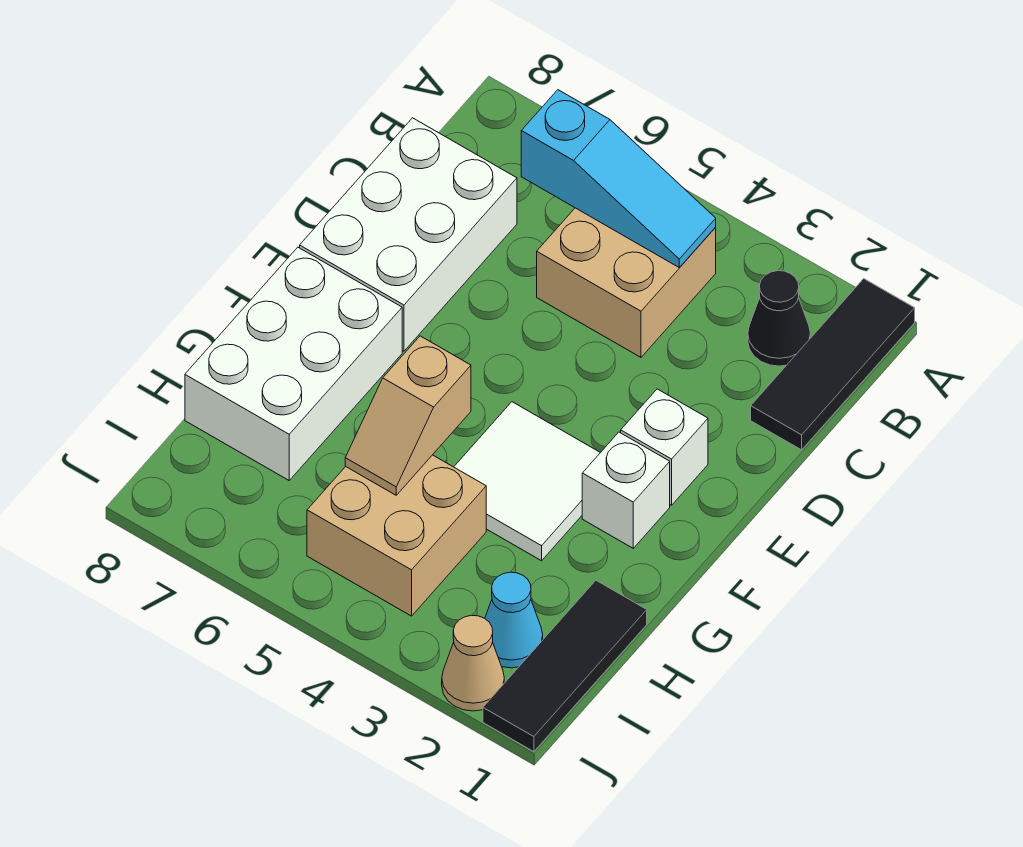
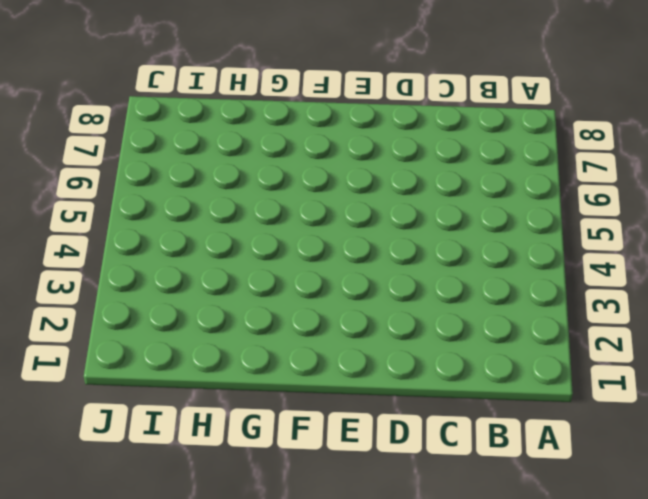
none -> black 1x3 tile [751,279,915,450]
none -> black 1x1 cone [748,271,810,366]
none -> tan 2x2 brick [537,208,716,357]

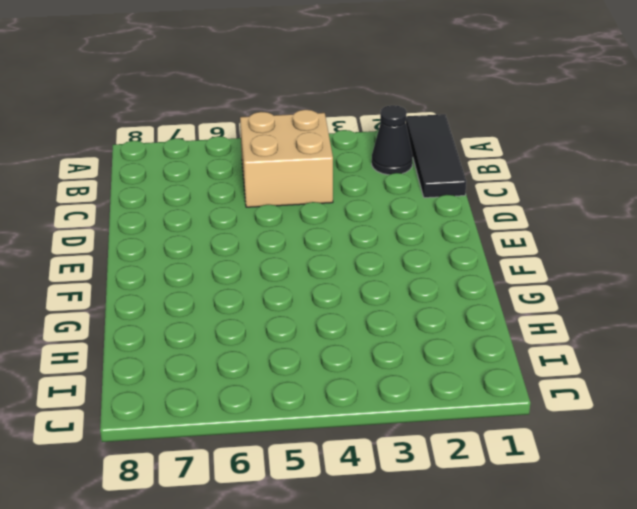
none -> white 2x3 brick [300,118,517,351]
none -> white 1x1 brick [621,389,708,505]
none -> white 1x1 brick [582,432,670,548]

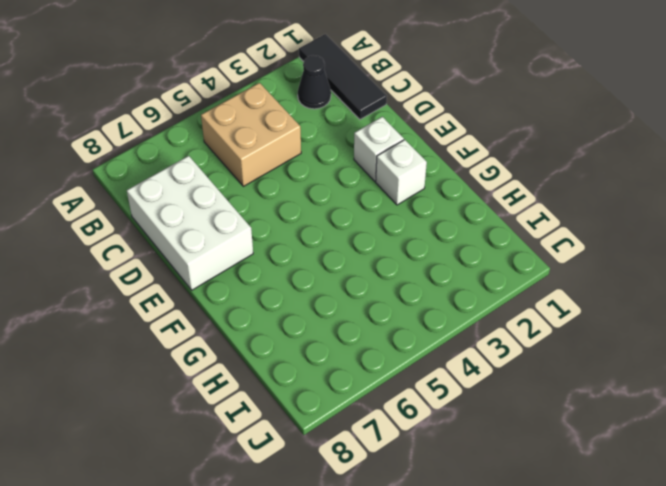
none -> white 2x2 tile [454,402,600,561]
none -> white 2x3 brick [185,247,402,480]
none -> black 1x3 tile [483,581,647,752]

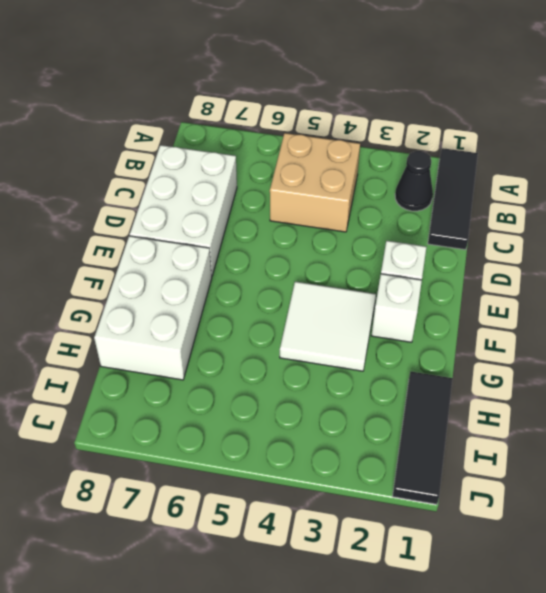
none -> tan 2x2 brick [307,455,486,616]
none -> cyan 1x1 cone [485,572,543,668]
none -> tan 1x1 cone [442,615,504,711]

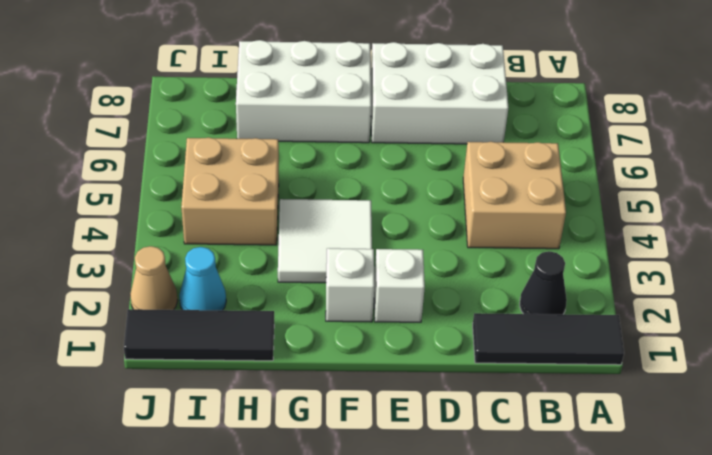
none -> cyan 1x3 slope [521,90,716,268]
none -> tan 1x2 slope [345,336,471,495]

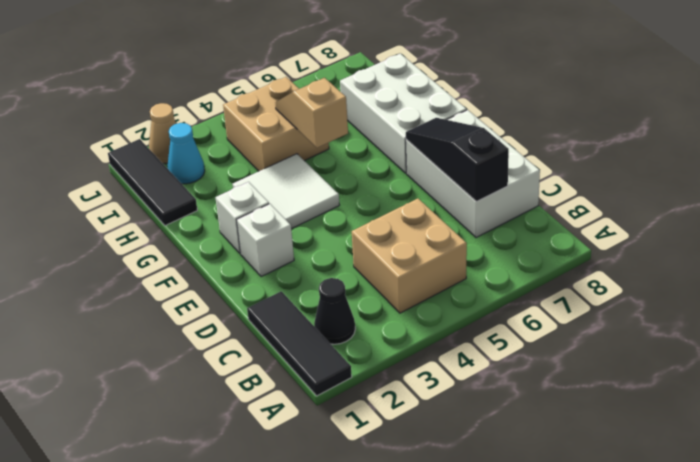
black 1x3 slope [406,118,509,201] -> none
none -> cyan 1x3 slope [521,90,716,268]

